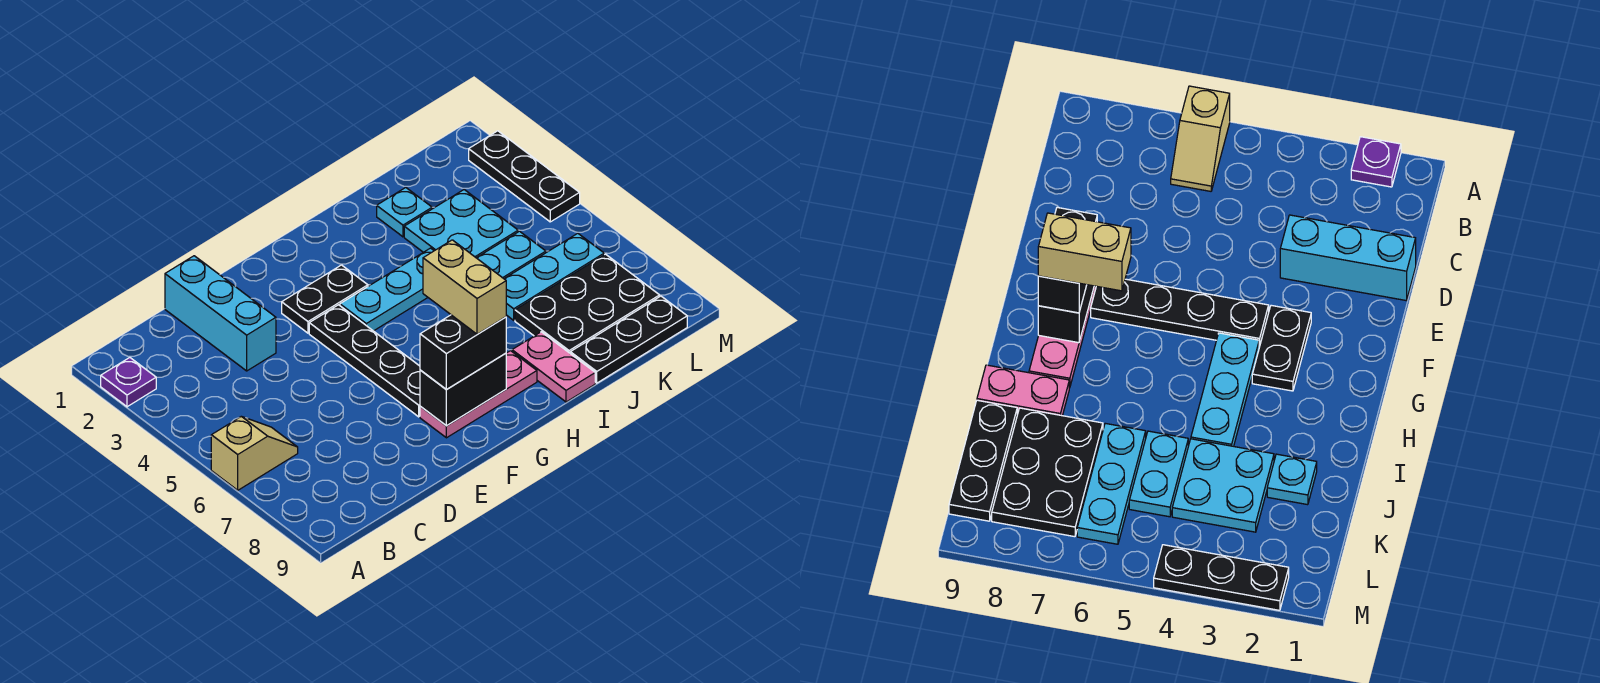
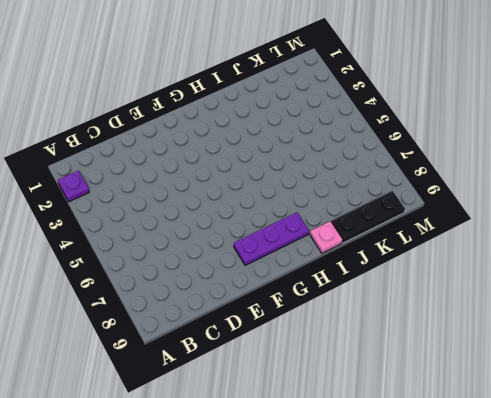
purple 1x3 plate [234,212,309,265] -> pink 1x3 plate [420,351,537,438]
pink 1x1 plate [310,221,343,253] -> pink 1x2 plate [512,332,595,402]
none -> tan 1x2 slope [211,416,298,490]
none -> cyan 1x3 brick [165,256,276,371]
none -> black 1x2 plate [282,265,368,333]

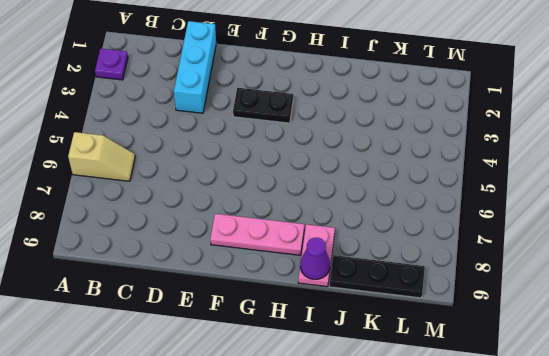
purple 1x1 cone [300,237,330,279] -> none
none -> black 1x4 plate [309,305,420,417]
none -> cyan 1x3 plate [340,248,434,331]
none -> cyan 1x1 plate [377,188,432,237]

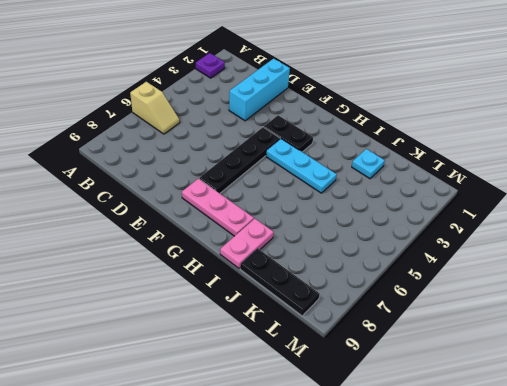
none -> cyan 2x2 plate [404,190,518,258]
none -> cyan 1x2 plate [477,231,546,279]
none -> cyan 1x3 plate [504,233,604,320]

